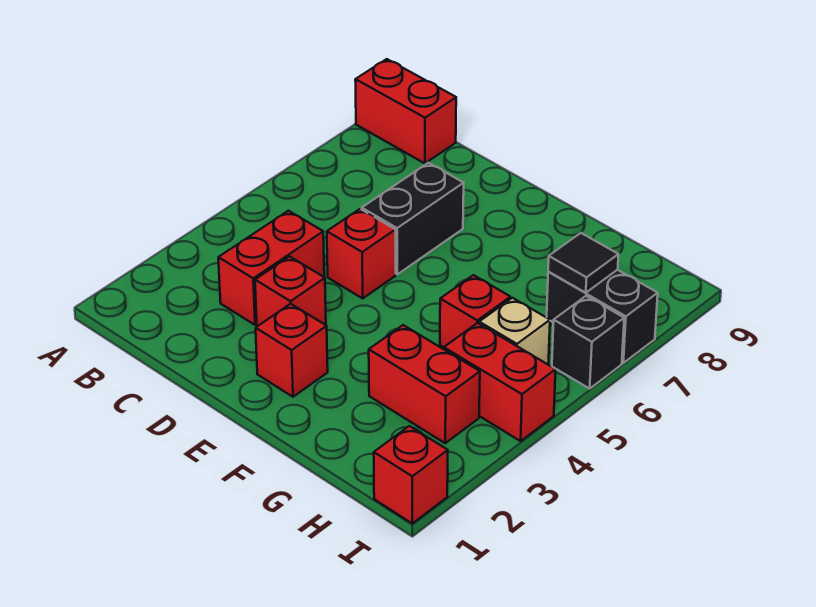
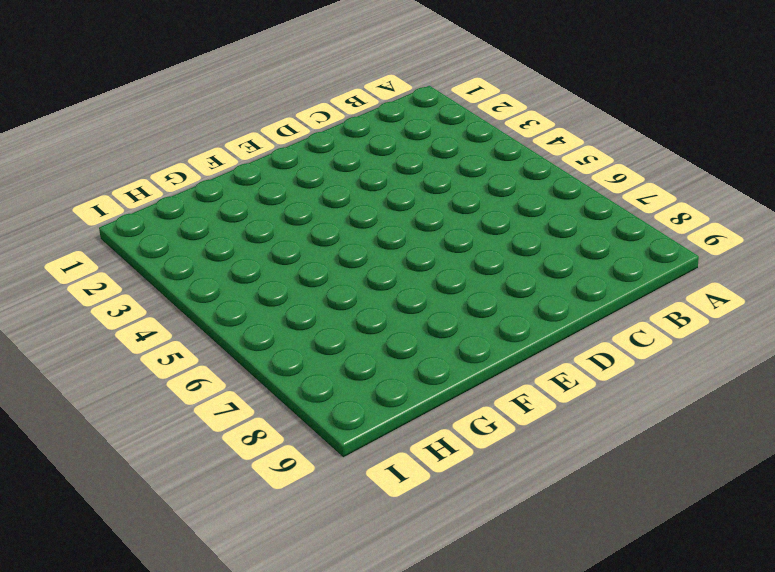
none -> red 1x2 brick [355,59,456,163]
none -> red 1x2 brick [218,211,324,325]
none -> red 1x1 brick [255,257,326,326]

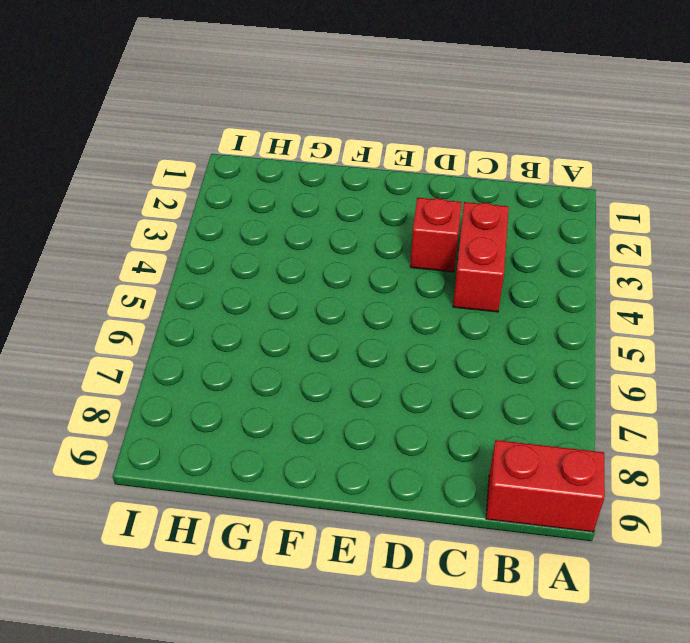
none -> red 1x1 brick [327,209,396,298]
none -> black 1x2 brick [362,163,464,274]
none -> red 1x1 brick [256,304,328,397]

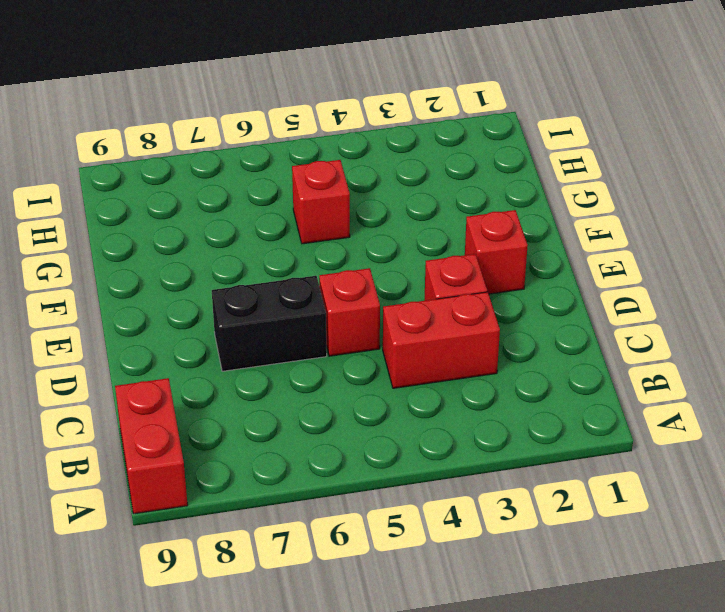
none -> red 1x2 brick [369,325,480,443]
none -> red 1x2 brick [444,323,556,441]
none -> tan 1x1 brick [479,298,550,364]

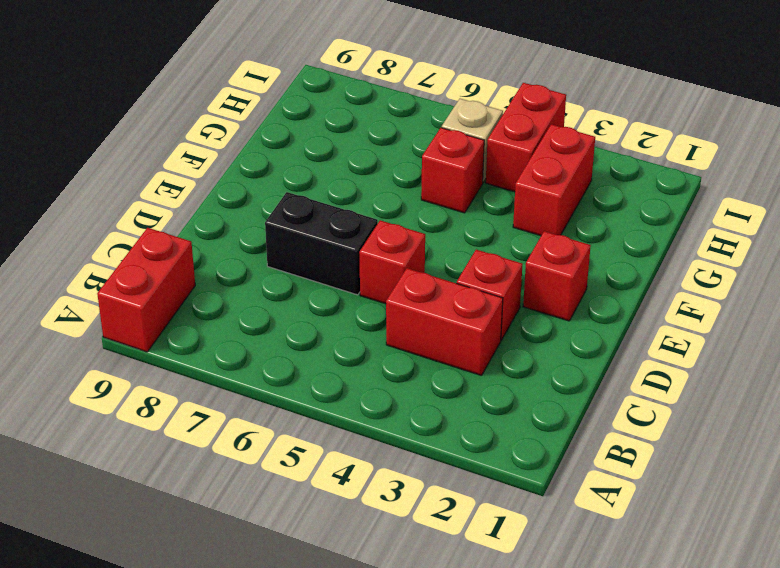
none -> black 1x2 brick [547,270,658,363]
none -> red 1x1 brick [374,426,448,523]
none -> black 1x1 brick [552,296,624,389]

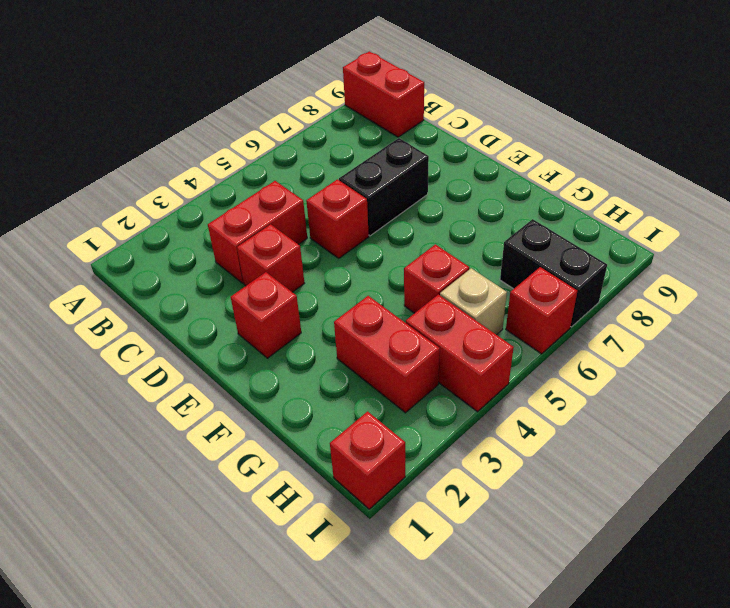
red 1x1 brick [506,267,577,354] -> black 1x1 brick [552,296,624,389]
none -> black 1x1 tile [548,233,619,293]

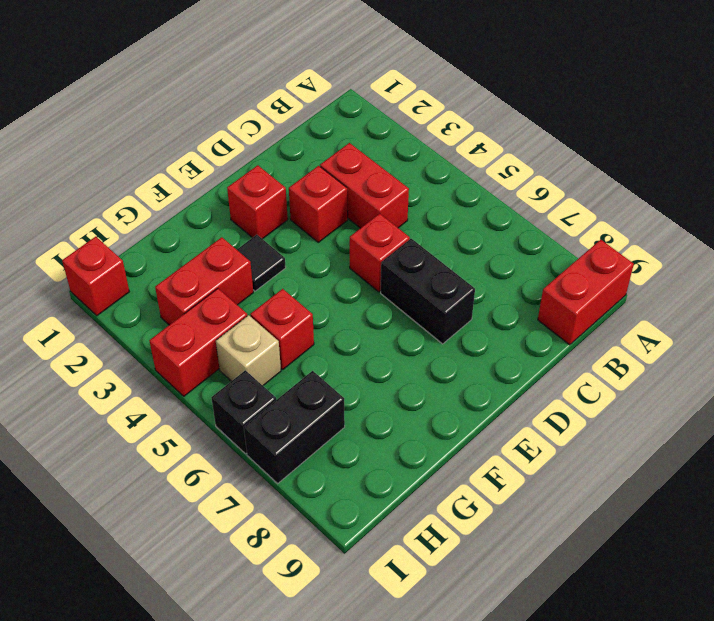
black 1x1 tile [237,235,286,291] -> black 1x1 tile moved to [548,233,619,293]

